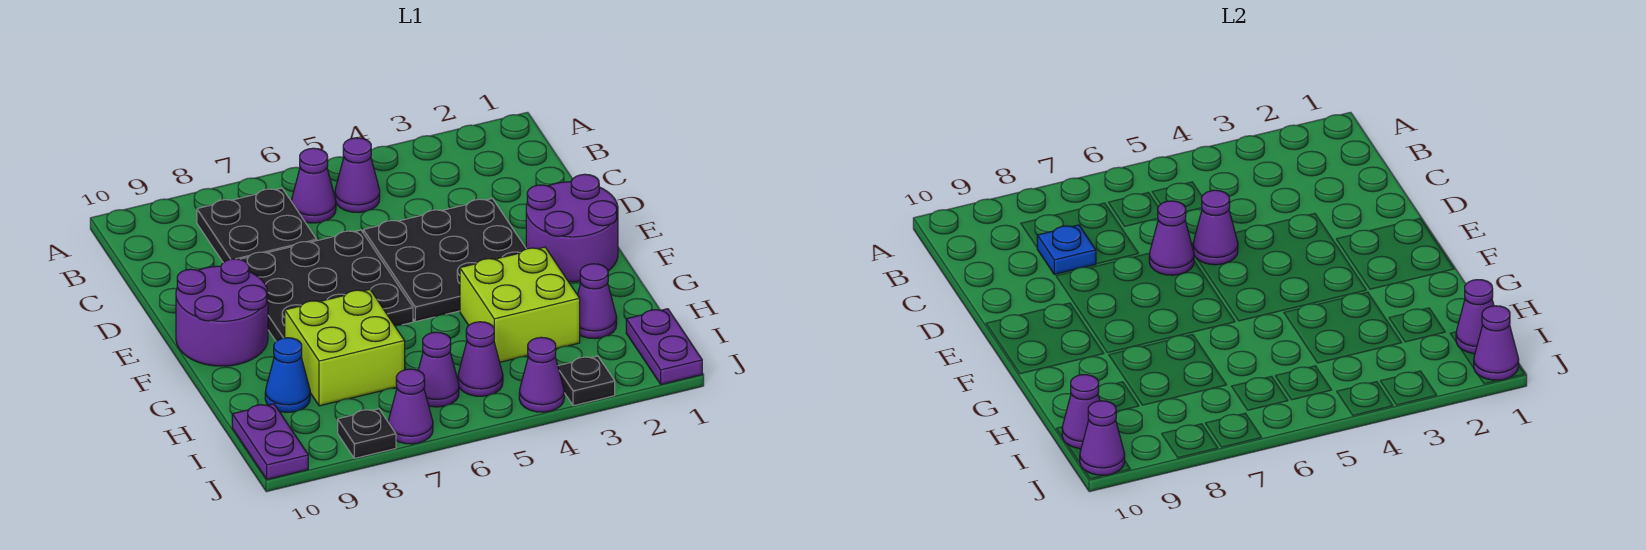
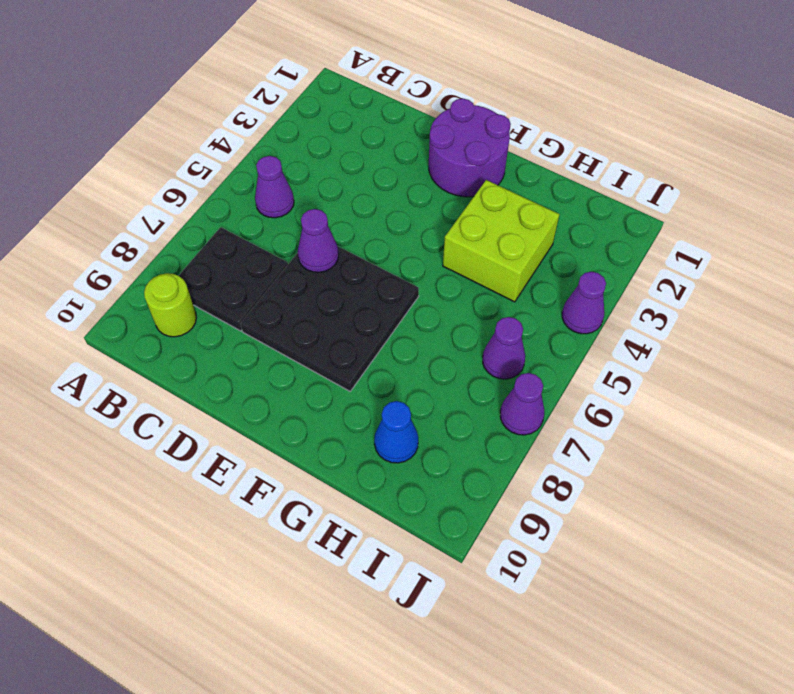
lime 1x1 round brick [144,273,196,337] -> none
none -> purple 1x1 cone [291,148,336,223]
none -> black 3x3 plate [363,198,526,322]
none -> purple 2x2 round brick [176,259,268,366]

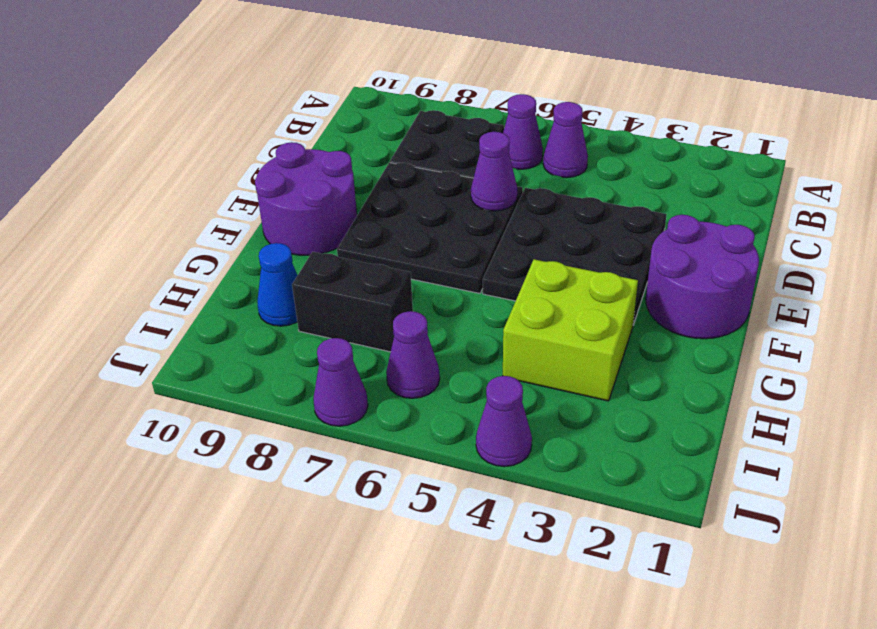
black 1x2 brick [292,252,413,352] -> lime 2x2 brick [285,289,405,406]
none -> purple 1x1 cone [578,264,617,339]
none -> purple 1x2 plate [626,309,702,384]
none -> purple 1x1 cone [458,322,503,396]

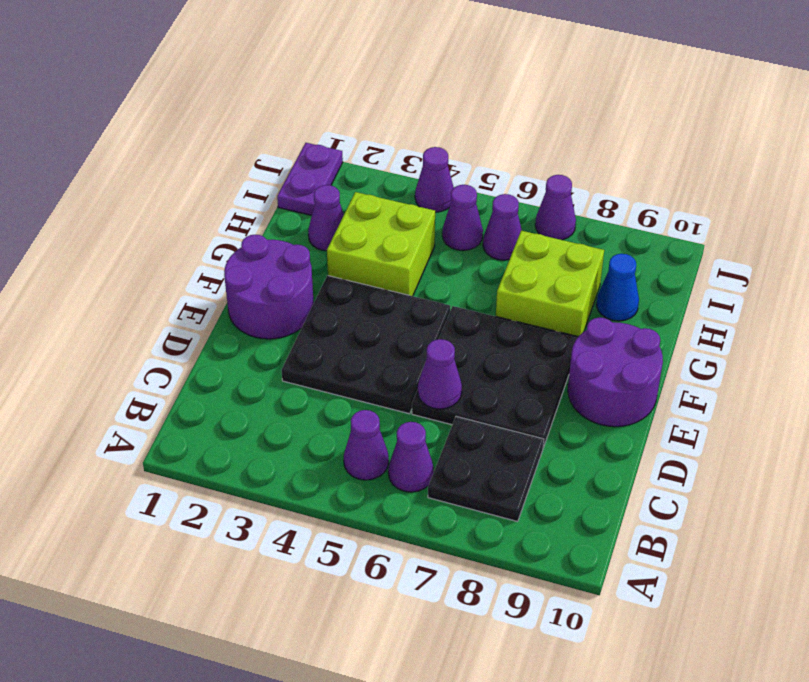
none -> purple 1x2 plate [232,404,308,479]
none -> black 1x1 plate [558,356,615,406]
none -> black 1x1 plate [338,409,396,458]

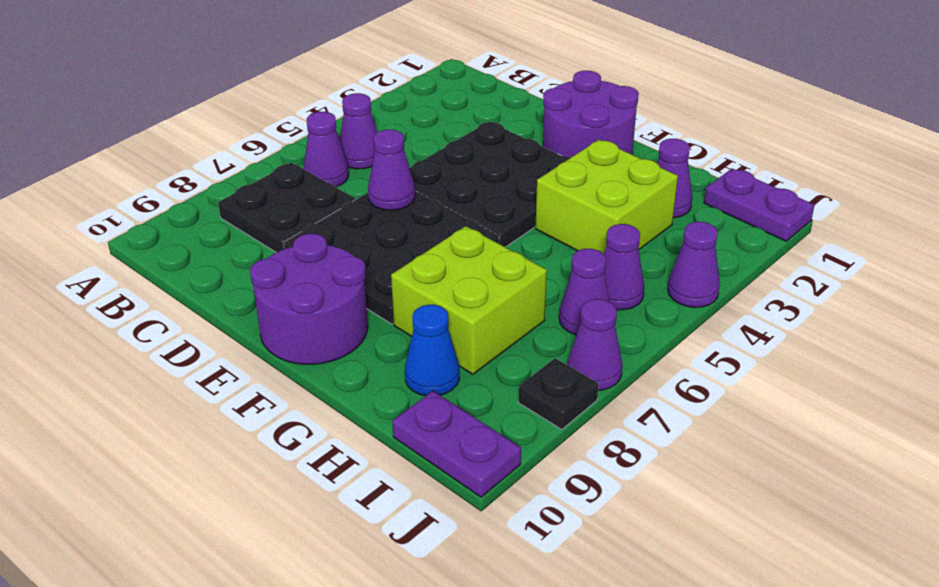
none -> black 1x1 plate [558,356,615,406]
none -> blue 1x1 plate [1037,225,1096,274]
none -> purple 1x1 cone [1193,190,1238,265]

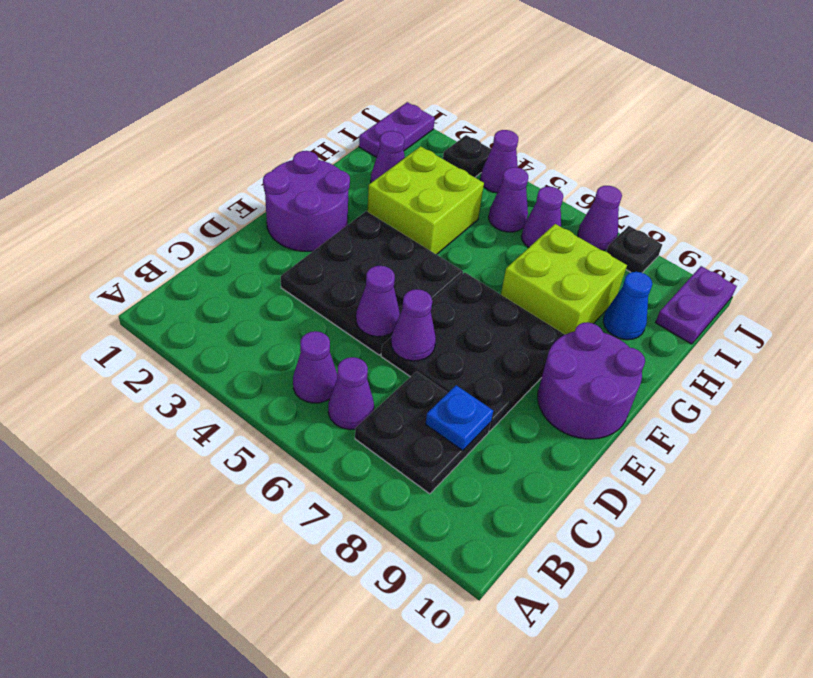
none -> purple 1x1 cone [1456,280,1494,354]
none -> purple 1x1 cone [1062,375,1100,449]
none -> purple 1x1 cone [1474,306,1519,380]

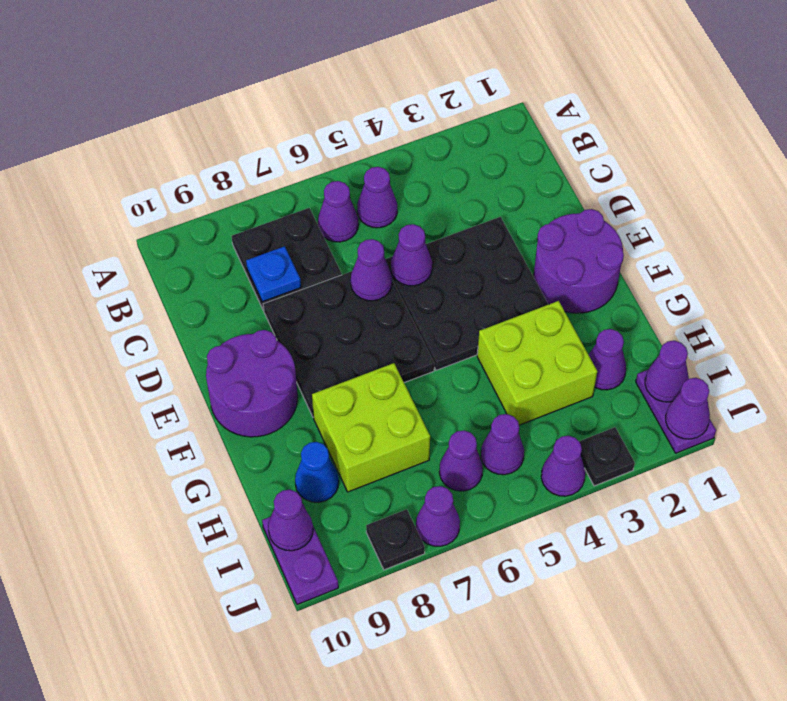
none -> purple 1x1 cone [1080,401,1125,475]

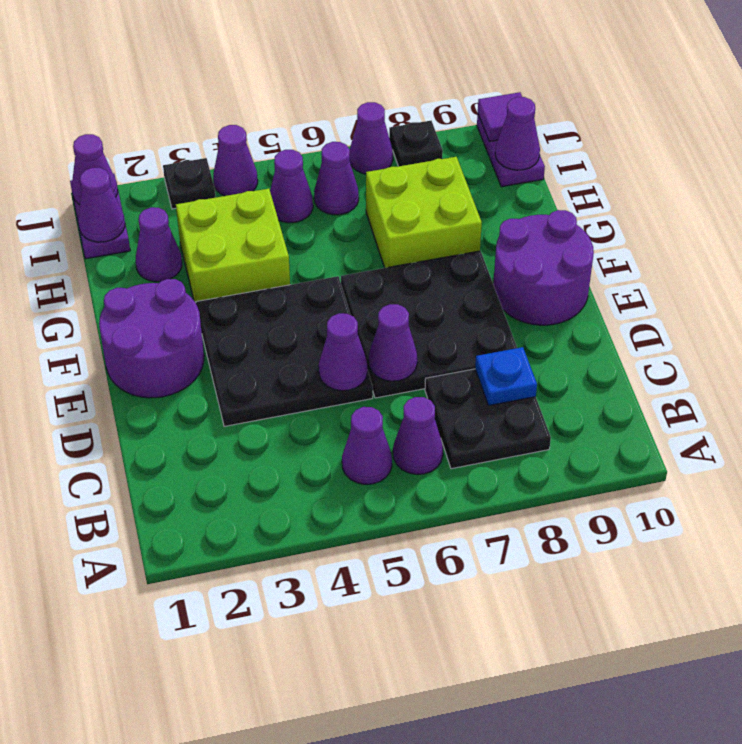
purple 1x1 tile [478,92,522,142] -> purple 1x1 cone [1080,401,1125,475]
none -> blue 1x1 cone [265,338,310,412]

